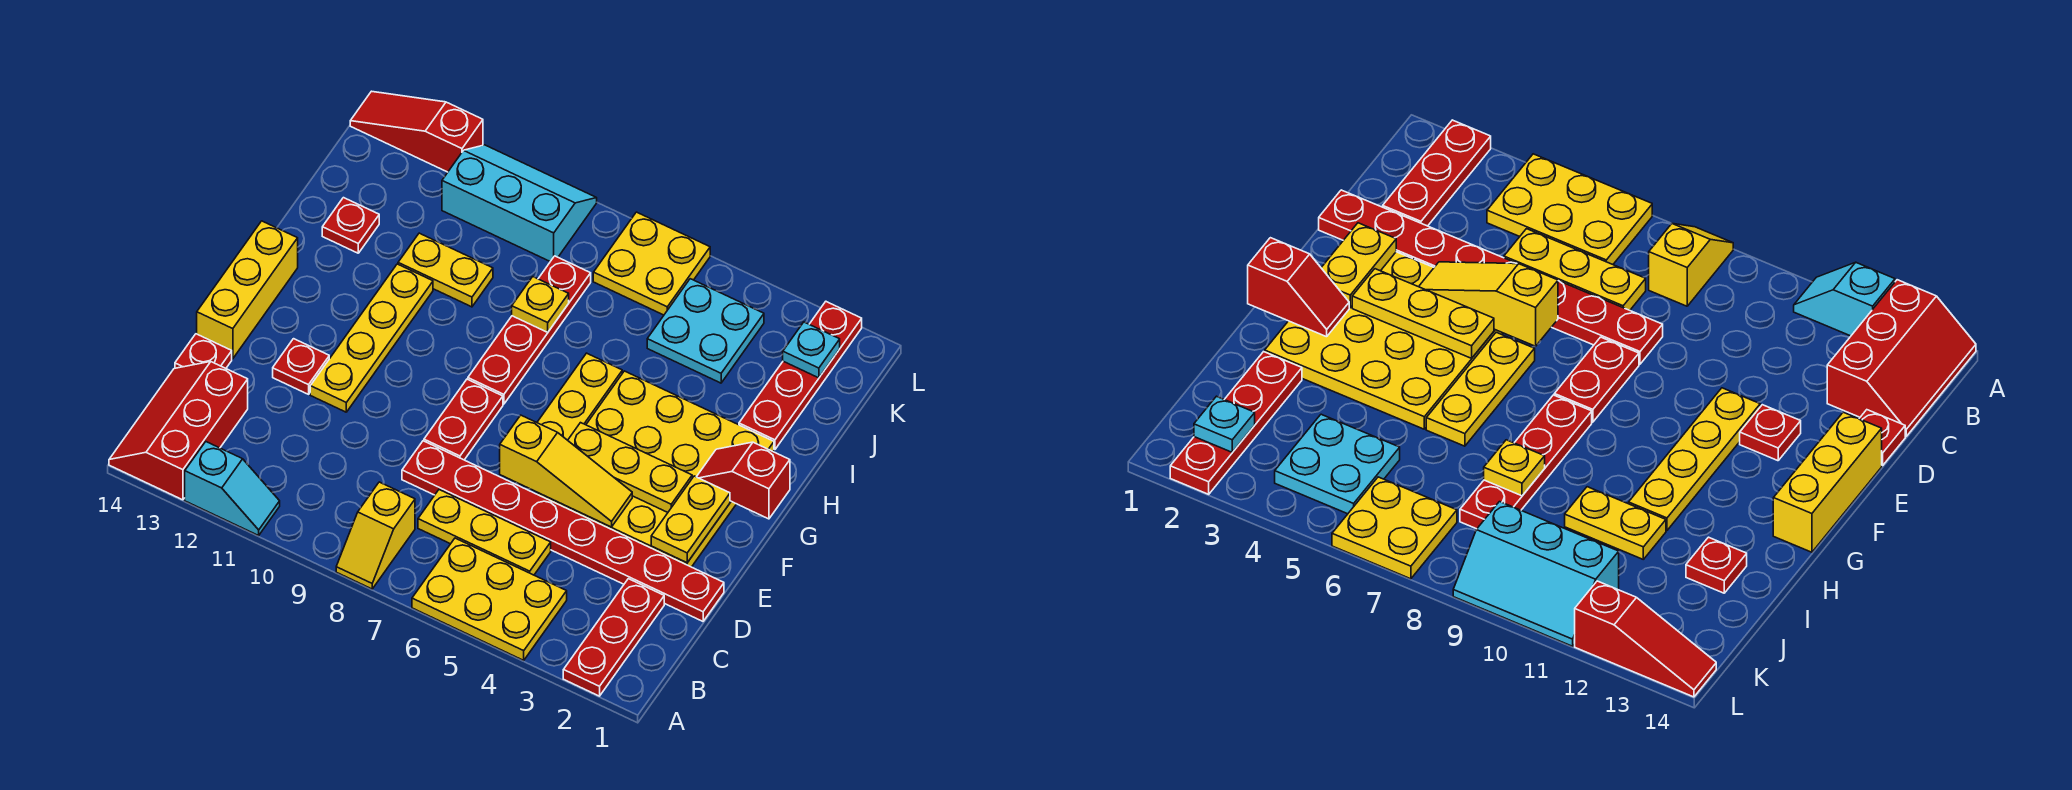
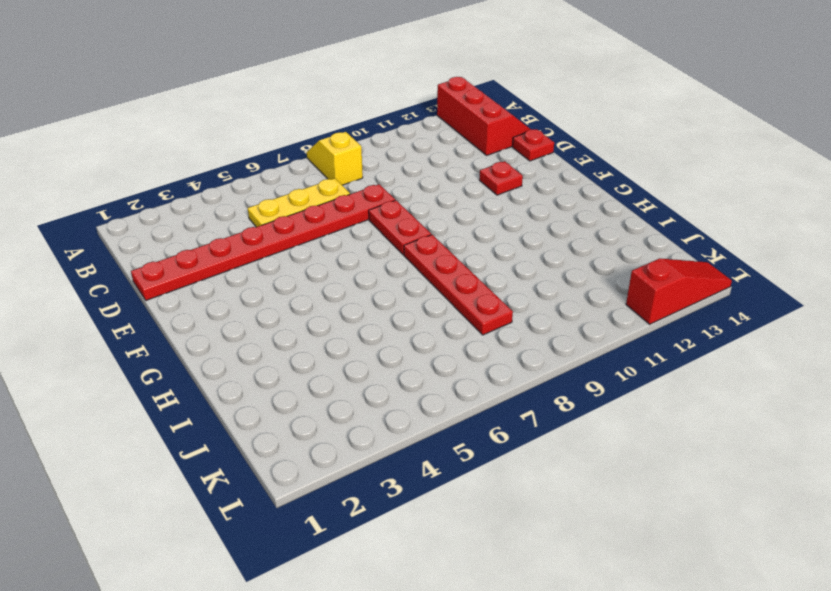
none -> red 1x3 plate [563,579,664,696]
none -> yellow 2x3 plate [412,538,567,660]
none -> cyan 1x2 slope [185,442,280,535]

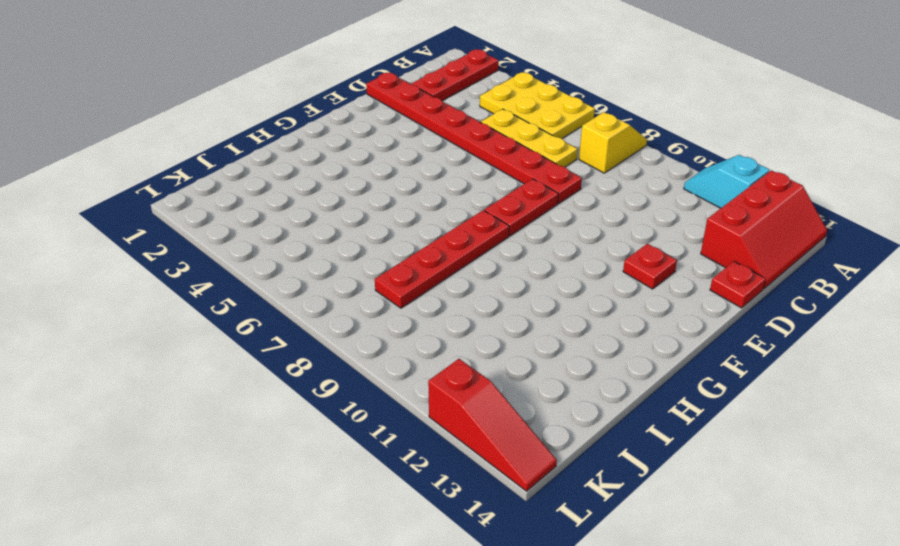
none -> yellow 4x4 plate [538,371,774,567]
none -> yellow 1x4 plate [310,264,433,412]
none -> yellow 1x3 brick [197,221,298,359]

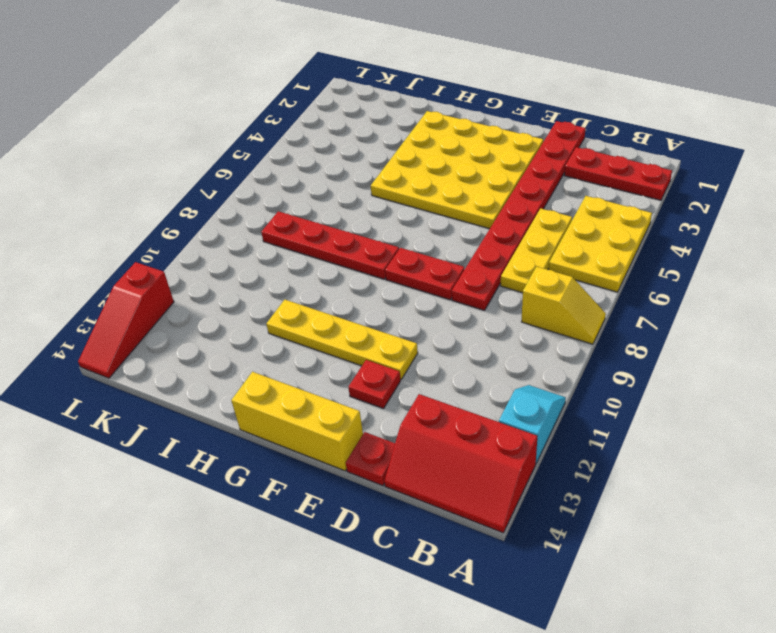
none -> yellow 1x3 plate [537,353,622,440]
none -> red 1x4 plate [739,302,862,450]
none -> yellow 1x2 plate [398,233,493,307]

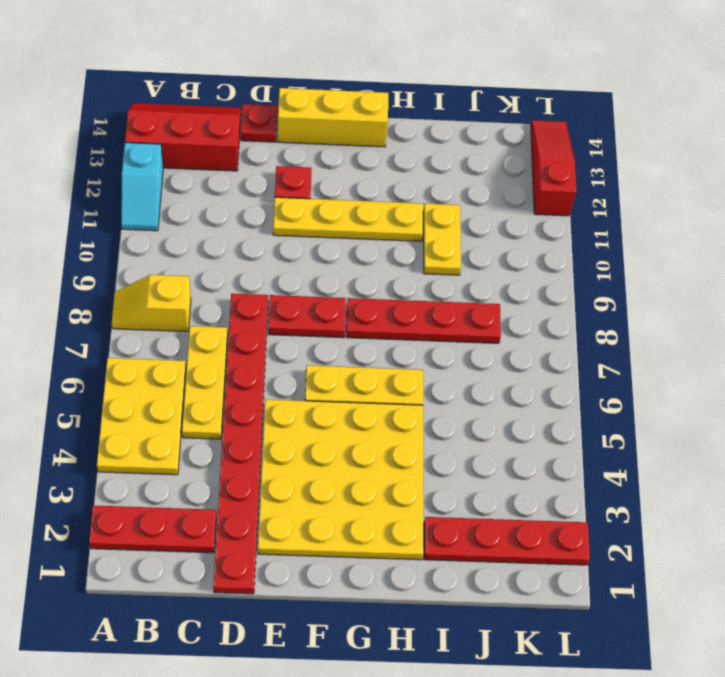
none -> red 1x1 plate [322,198,379,253]
none -> cyan 2x2 plate [647,279,764,383]
none -> yellow 2x2 plate [593,212,710,315]

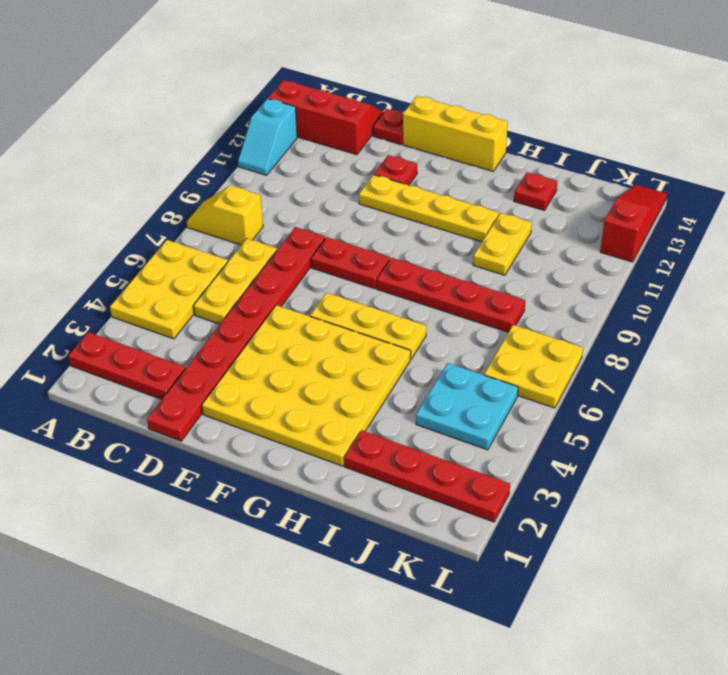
none -> cyan 2x3 slope [442,145,597,261]
none -> yellow 1x2 plate [651,476,730,563]
none -> yellow 1x3 slope [500,415,632,527]

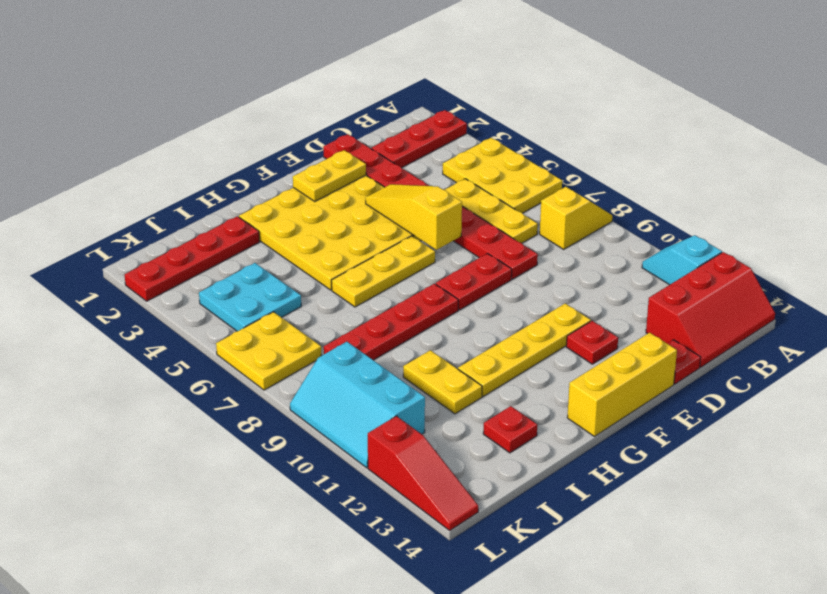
none -> yellow 1x3 plate [568,423,692,512]
none -> red 1x2 slope [697,442,790,519]
none -> yellow 1x1 plate [512,277,569,332]

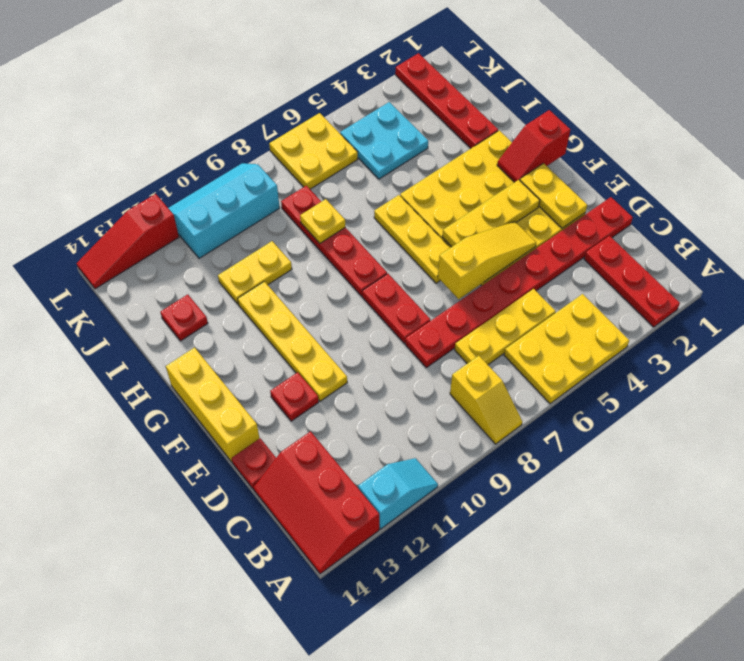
none -> cyan 1x1 plate [783,322,840,378]

